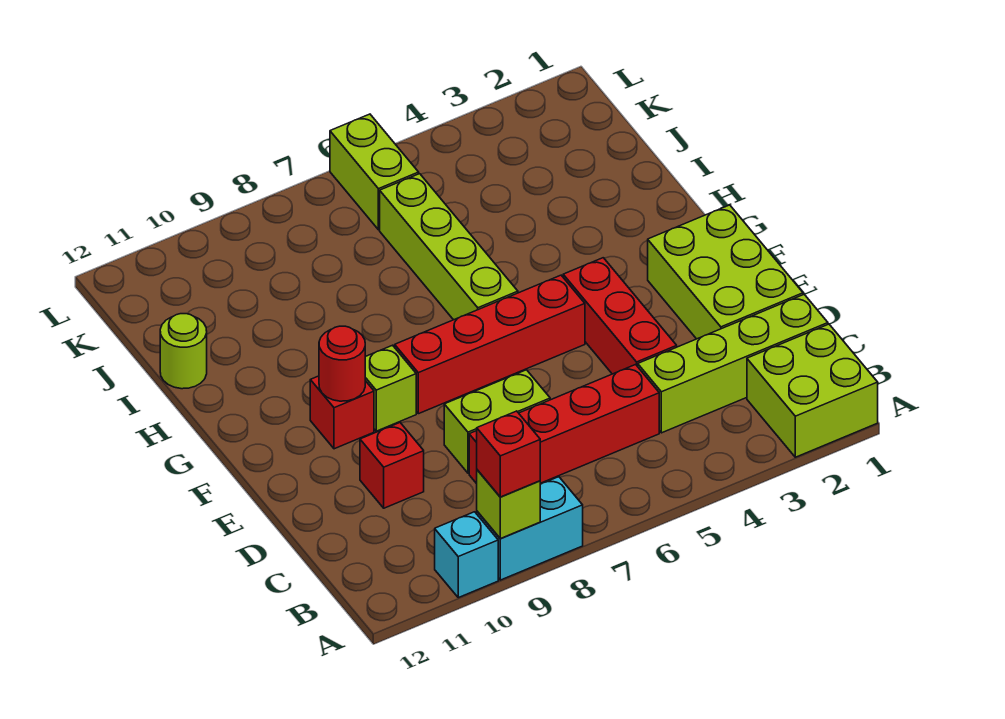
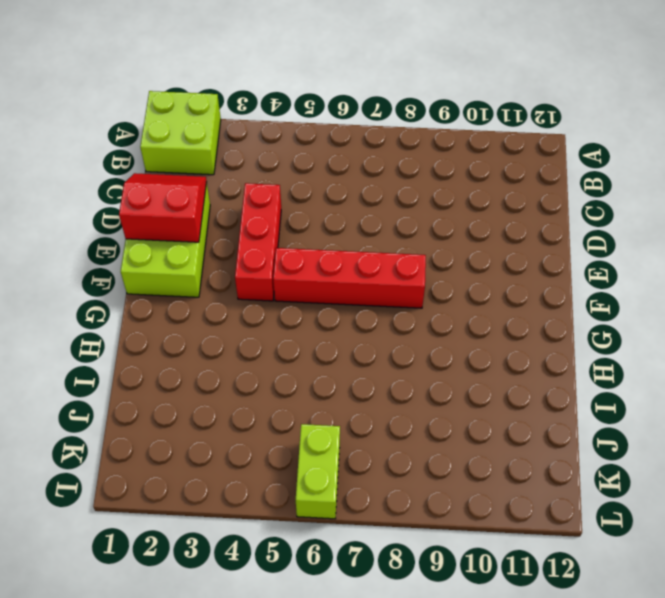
red 2x2 slope [119,173,207,242] -> none
none -> cyan 1x2 brick [477,477,583,580]
none -> cyan 1x1 brick [435,512,498,598]
none -> lime 1x4 brick [638,295,828,433]

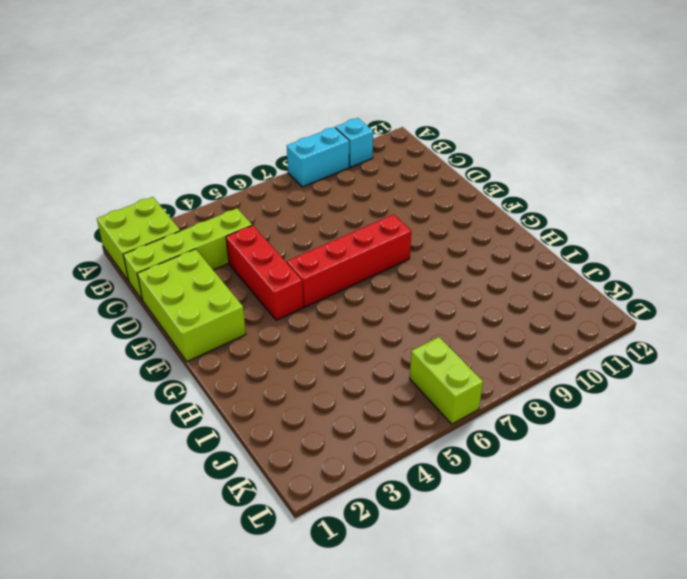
none -> red 1x4 brick [469,365,659,484]
none -> lime 1x2 brick [444,370,550,473]
none -> red 1x1 brick [360,423,424,508]

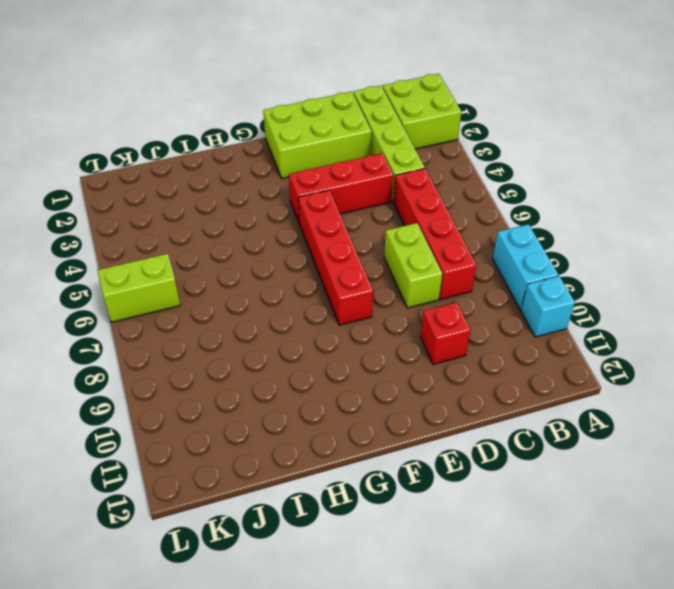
none -> lime 1x1 brick [365,345,416,431]
none -> red 1x1 brick [310,376,374,449]
none -> lime 1x4 brick [380,174,518,320]

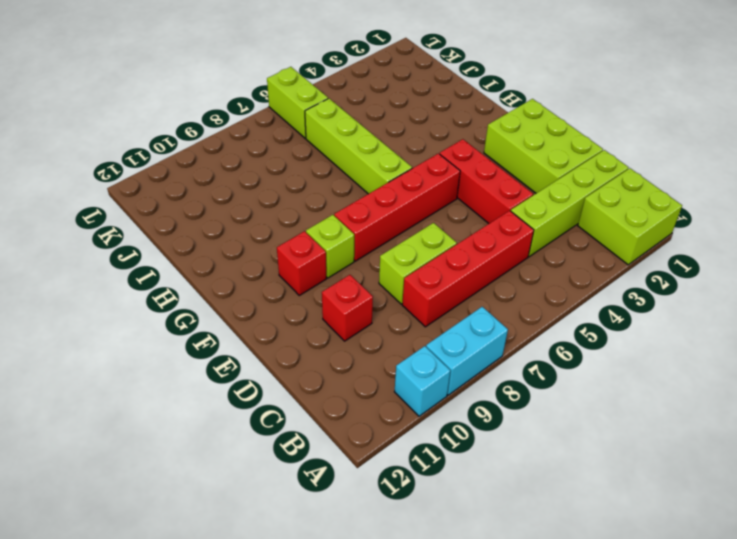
none -> lime 1x1 round brick [160,314,207,389]
none -> lime 1x1 brick [477,470,540,539]
none -> red 1x1 round brick [319,326,365,401]

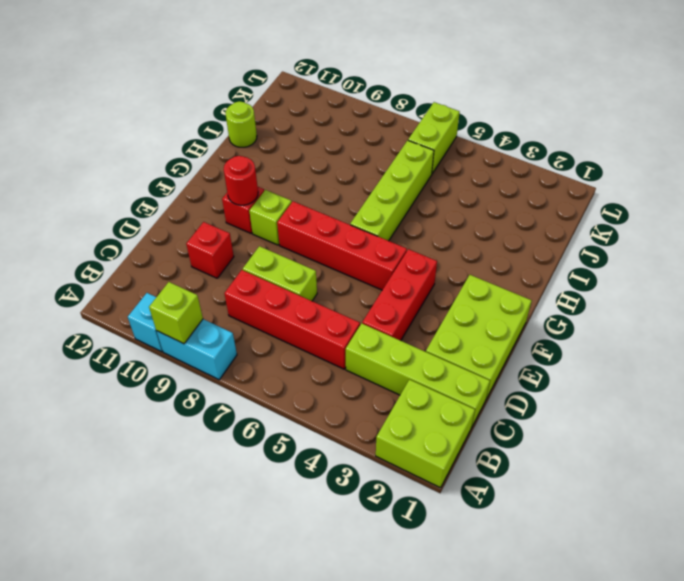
none -> red 1x1 brick [477,411,540,497]

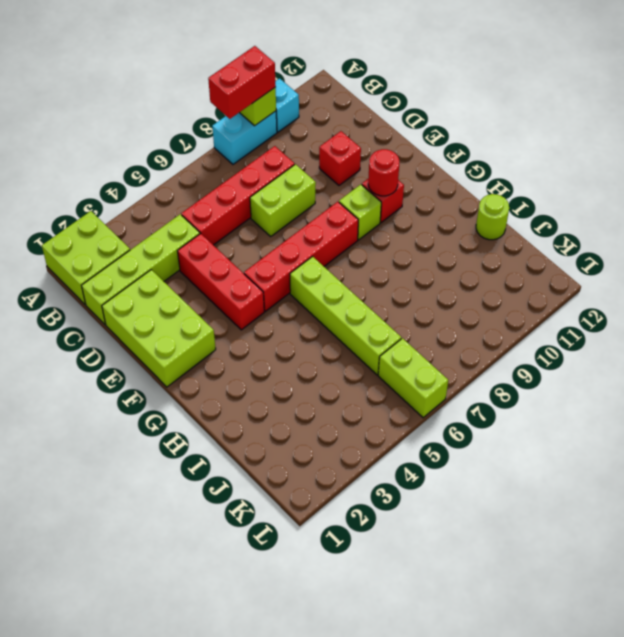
red 1x2 brick [208,46,276,119] -> red 1x1 brick [477,411,540,497]

